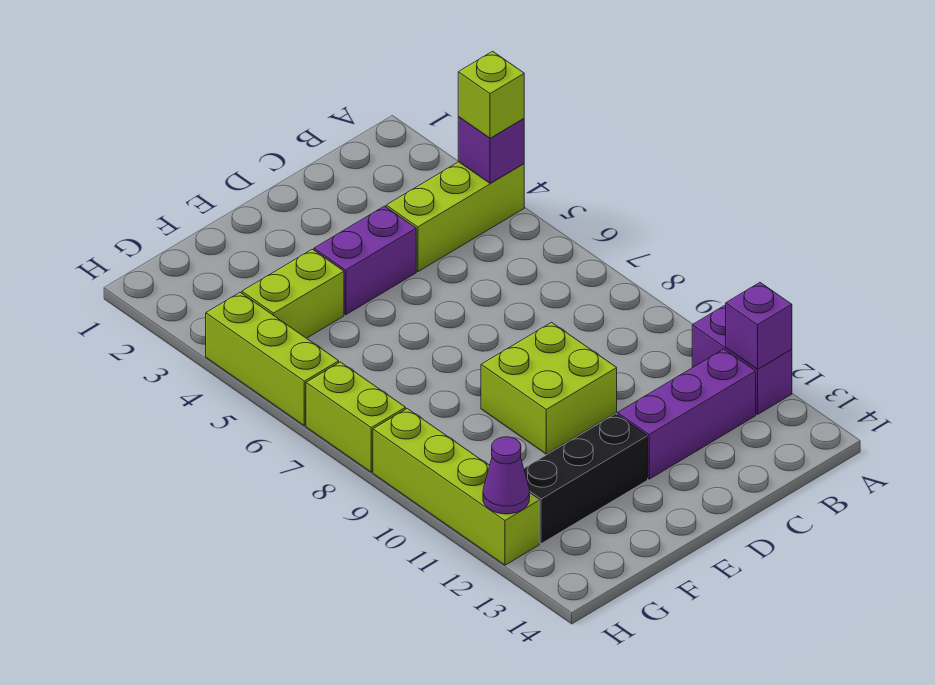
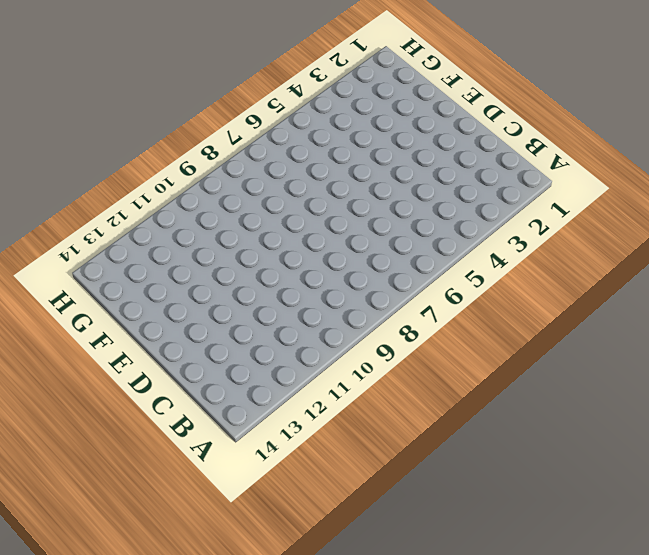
none -> lime 1x3 brick [386,162,524,272]
none -> purple 1x2 brick [692,305,792,414]
none -> purple 1x3 brick [618,349,756,479]

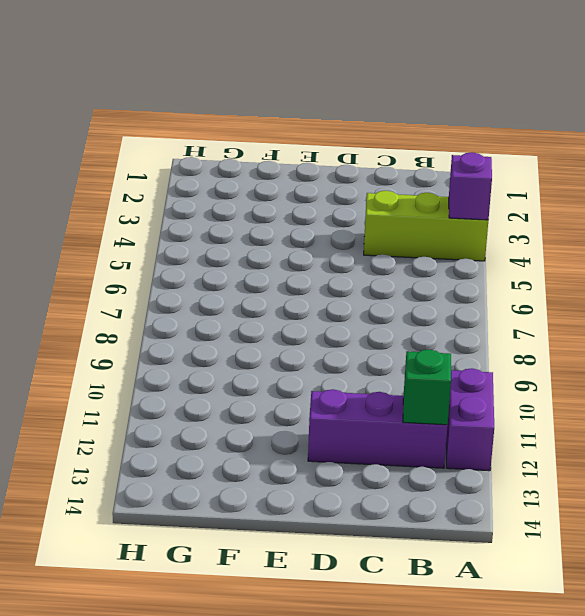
green 1x1 brick [403,349,451,425] -> none
none -> purple 1x2 brick [314,206,416,315]
none -> lime 2x2 brick [481,322,617,454]
none -> black 1x3 brick [524,414,648,544]

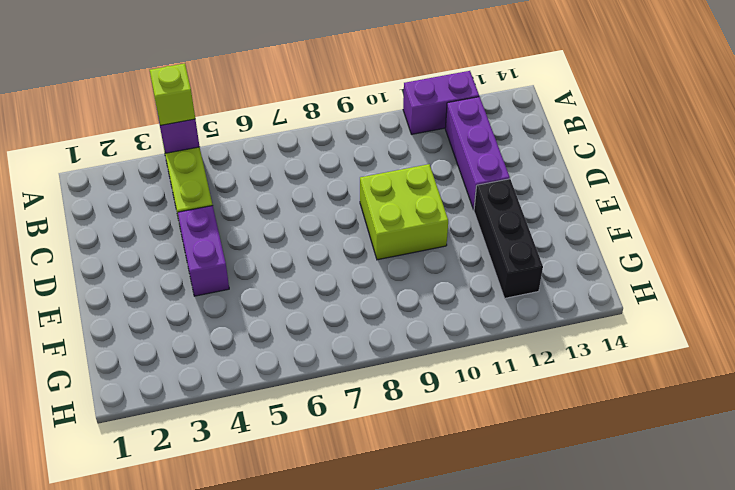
none -> lime 1x2 brick [242,249,344,338]
none -> lime 1x3 brick [206,292,339,426]
none -> lime 1x2 brick [306,362,406,472]

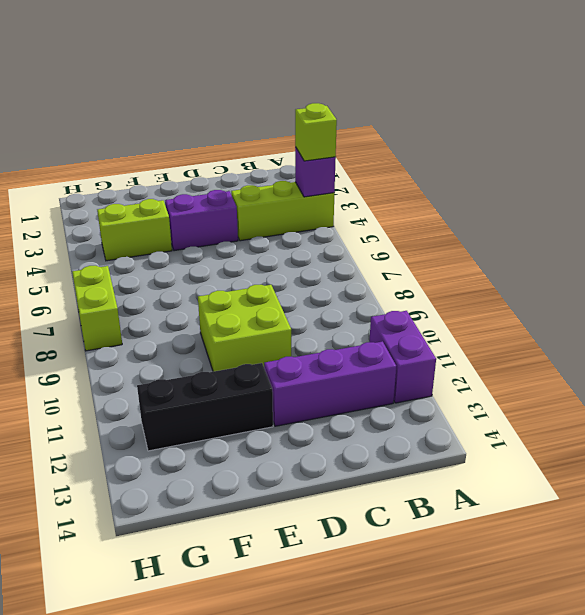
none -> lime 1x3 brick [206,292,339,426]
none -> lime 1x4 brick [373,409,539,565]
none -> purple 1x1 brick [726,283,792,369]

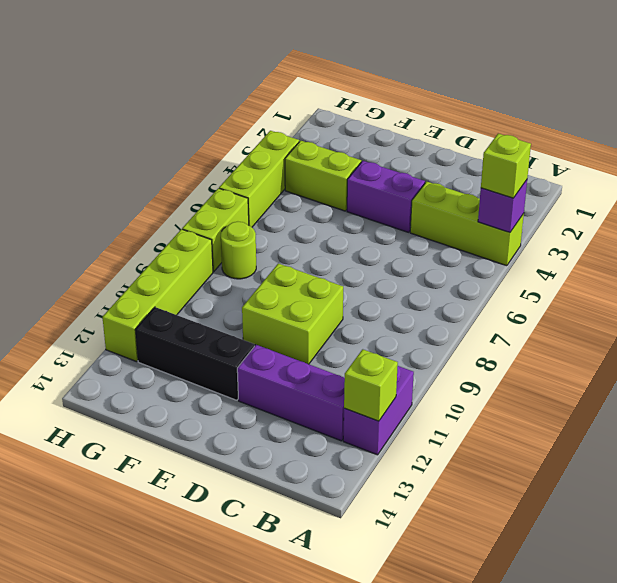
lime 1x1 brick [344,349,398,421] -> purple 1x1 brick [726,283,792,369]
lime 1x1 round brick [221,222,256,279] -> none
none -> purple 1x1 cone [483,437,530,514]

